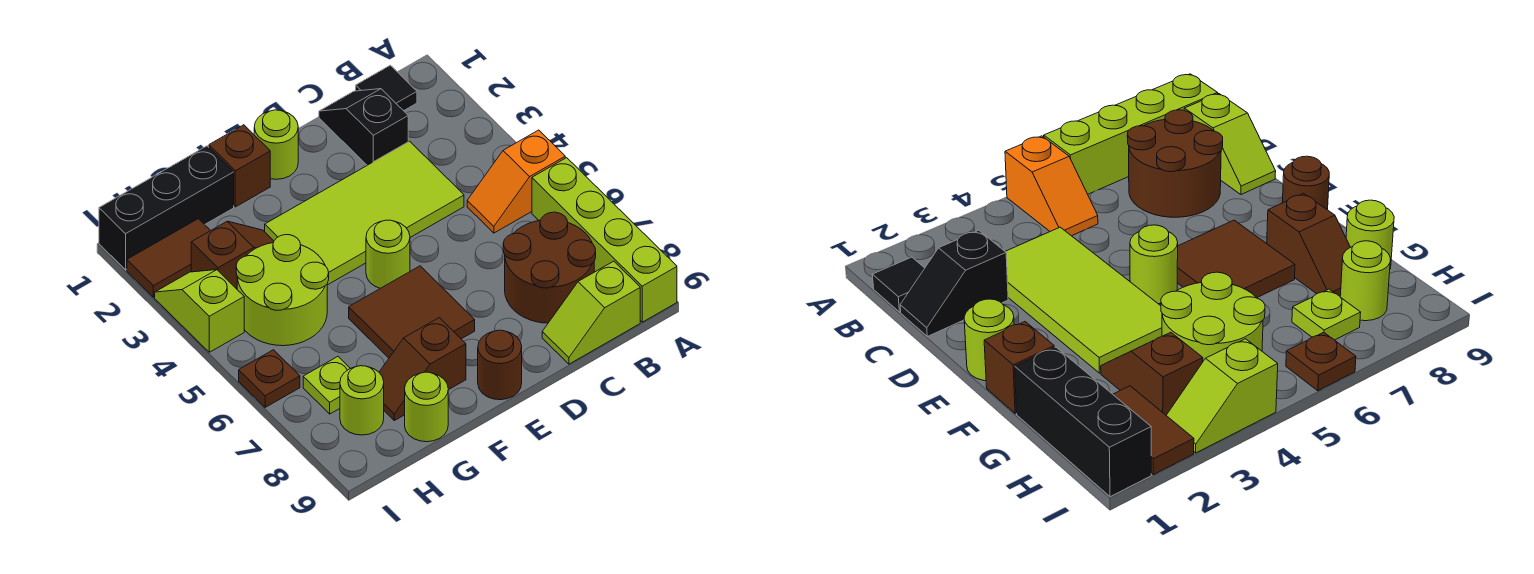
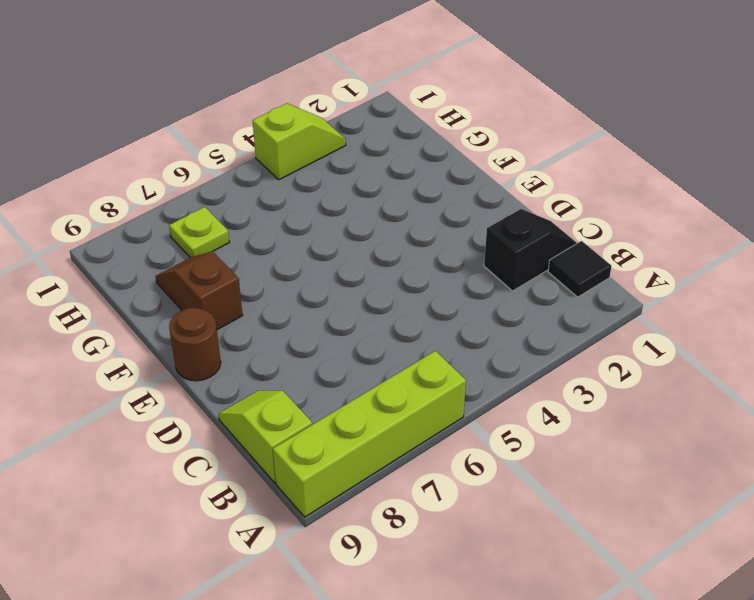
none -> orange 1x2 slope [467,130,565,233]
none -> brown 2x2 round brick [503,212,596,323]
none -> lime 2x4 tile [265,141,464,285]

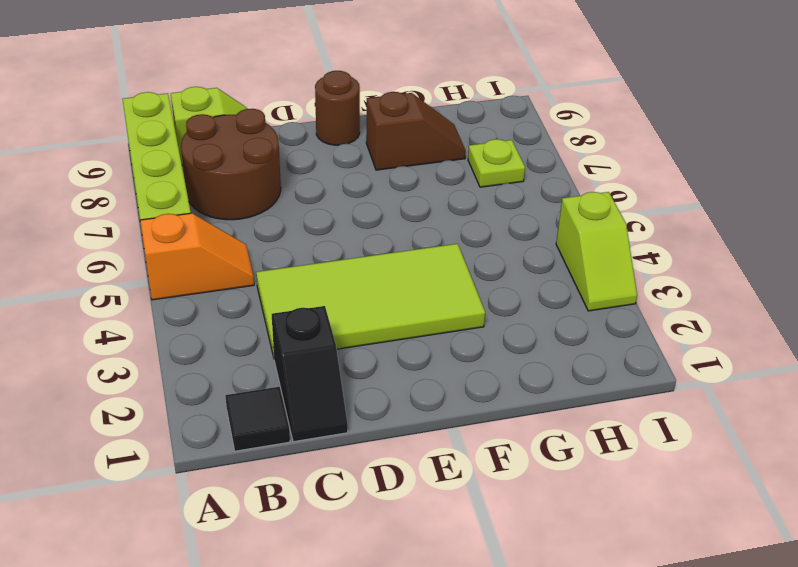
none -> lime 1x1 round brick [254,110,298,179]
none -> lime 1x1 round brick [366,220,410,288]
none -> brown 2x2 tile [349,266,475,358]

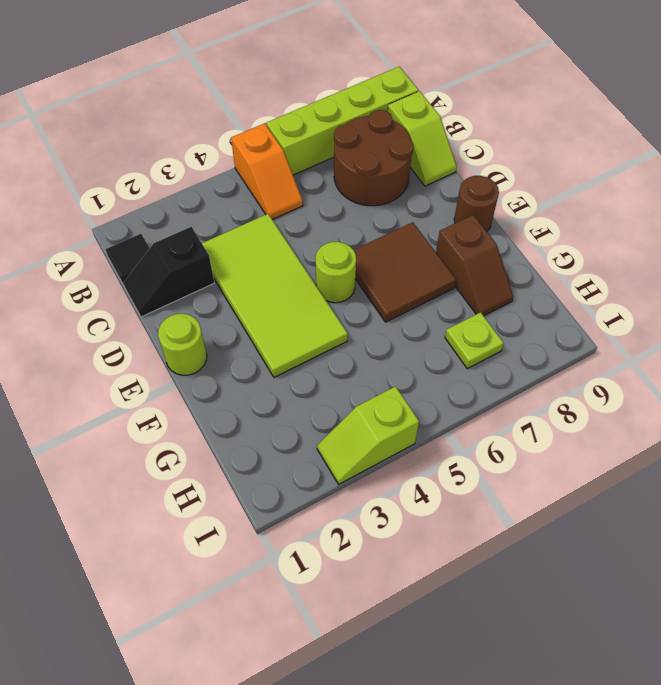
none -> brown 1x1 brick [209,125,270,207]
none -> black 1x3 brick [99,146,234,270]
none -> brown 1x2 slope [191,221,274,289]

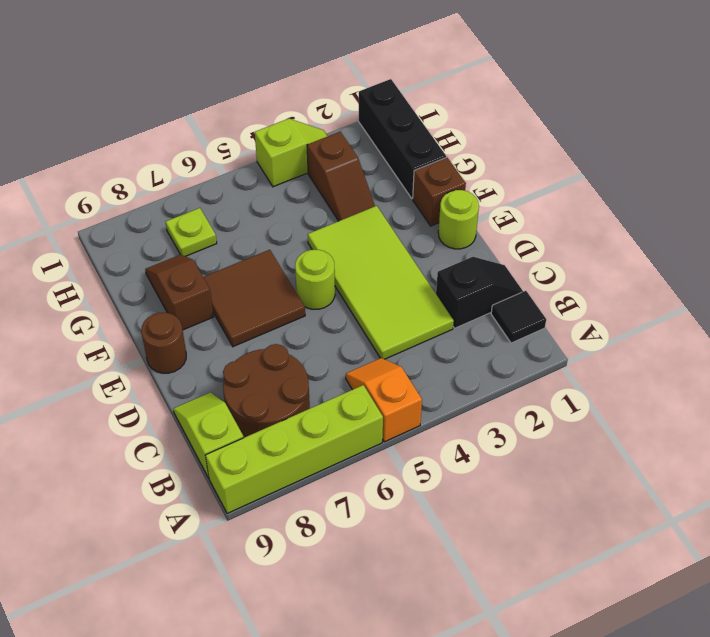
none -> lime 2x2 round brick [236,235,329,346]
none -> lime 1x1 round brick [405,372,448,442]
none -> brown 1x2 tile [127,219,211,297]

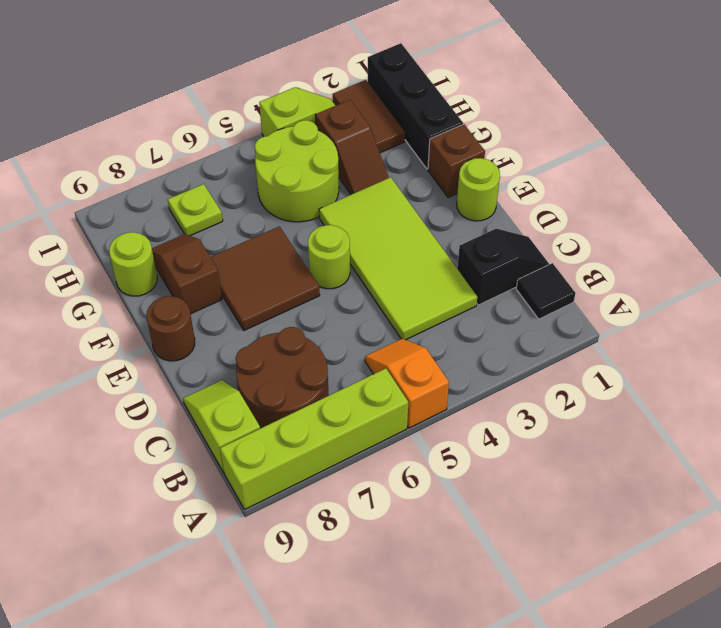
none -> lime 1x1 round brick [340,366,384,435]
none -> brown 1x1 plate [239,350,300,407]

